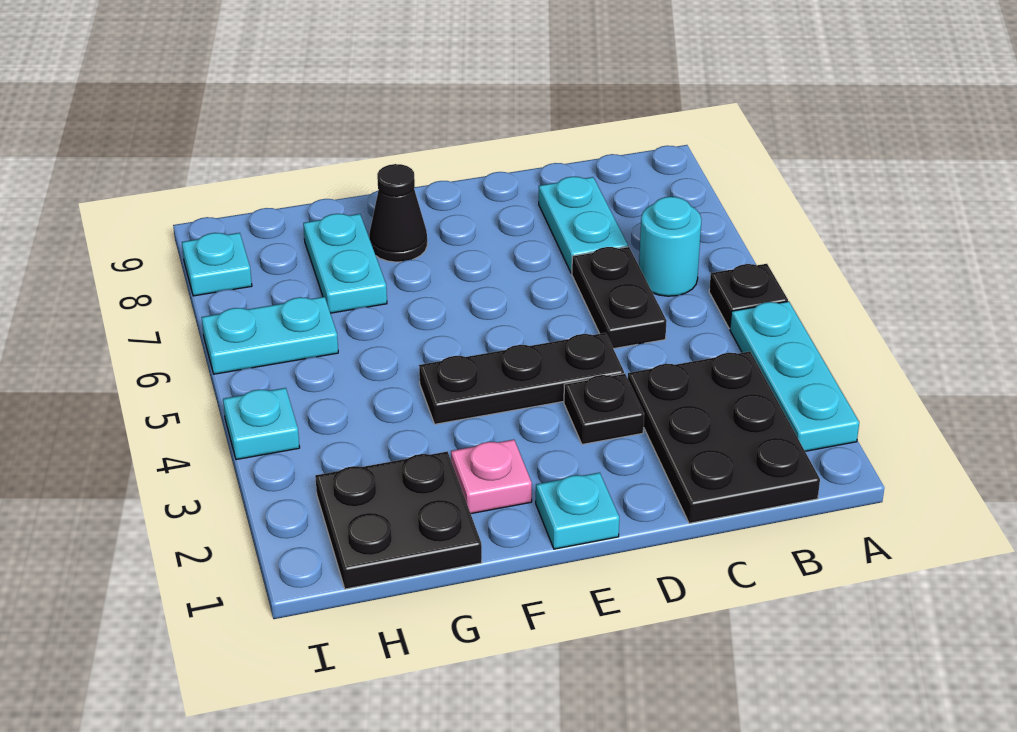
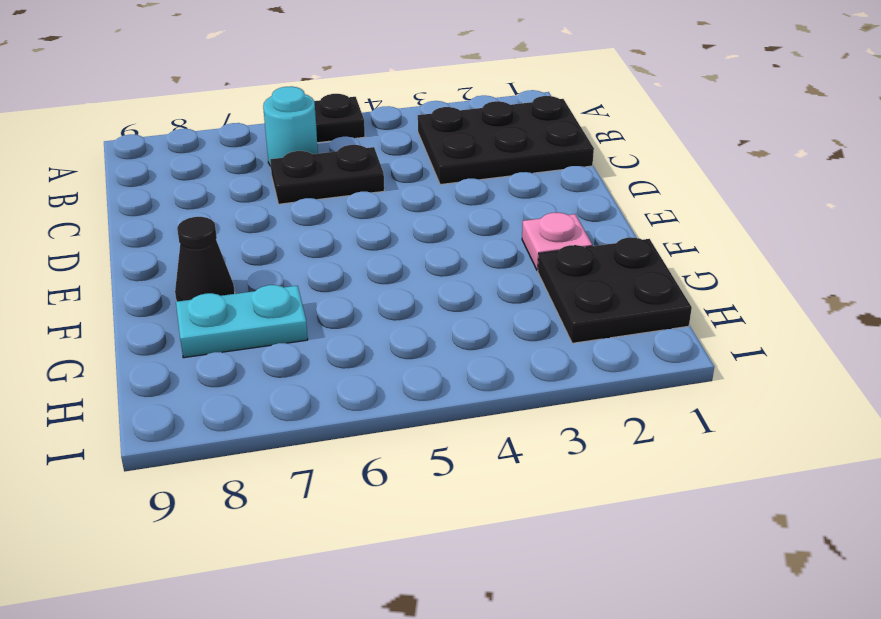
none -> cyan 1x3 plate [730,301,859,451]
none -> cyan 1x2 plate [539,177,628,273]
none -> black 1x1 plate [564,374,644,444]

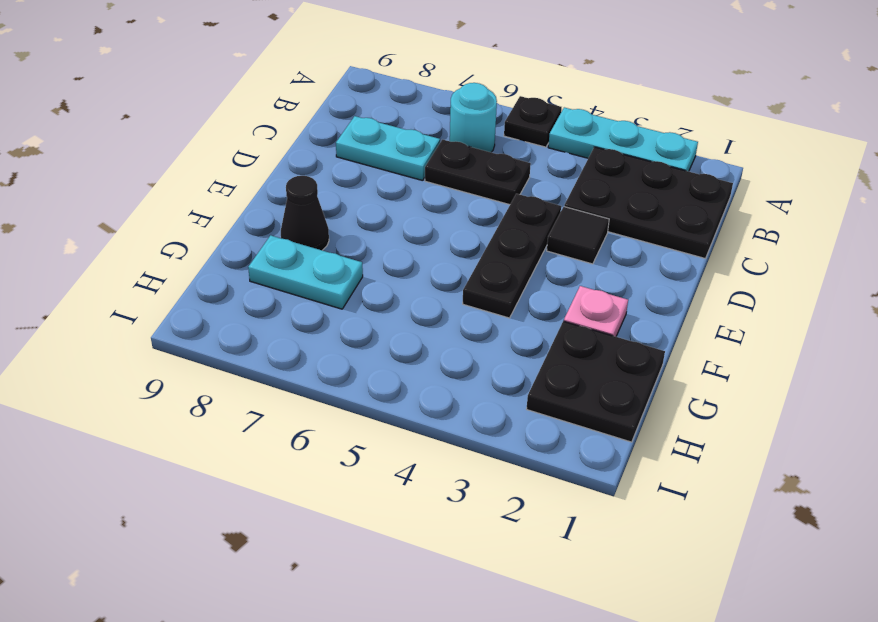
black 1x1 tile [547,207,609,264] -> black 1x1 plate [564,374,644,444]
none -> cyan 1x1 plate [536,473,619,549]
none -> cyan 1x2 plate [201,297,338,374]
none -> cyan 1x1 plate [223,388,300,460]

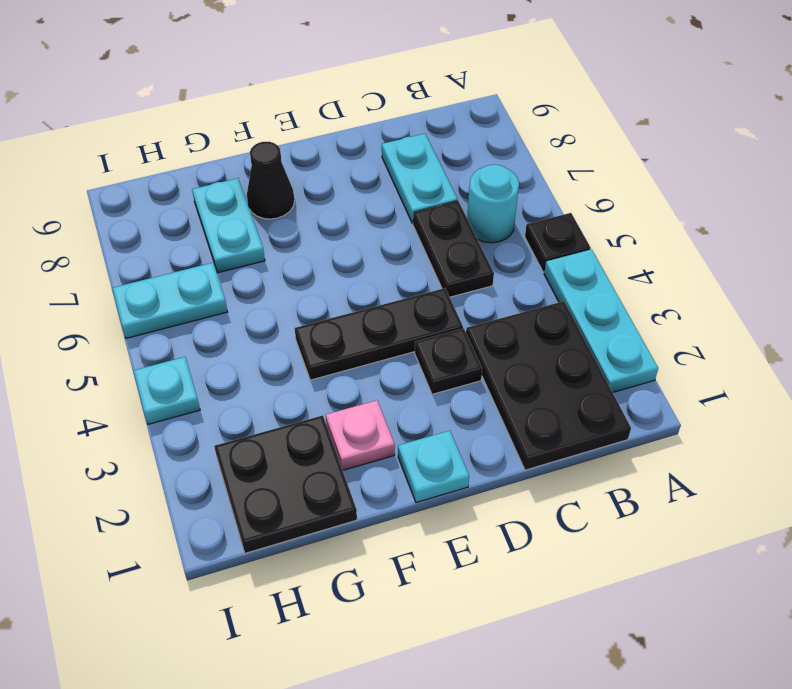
none -> cyan 1x1 plate [182,233,252,296]

